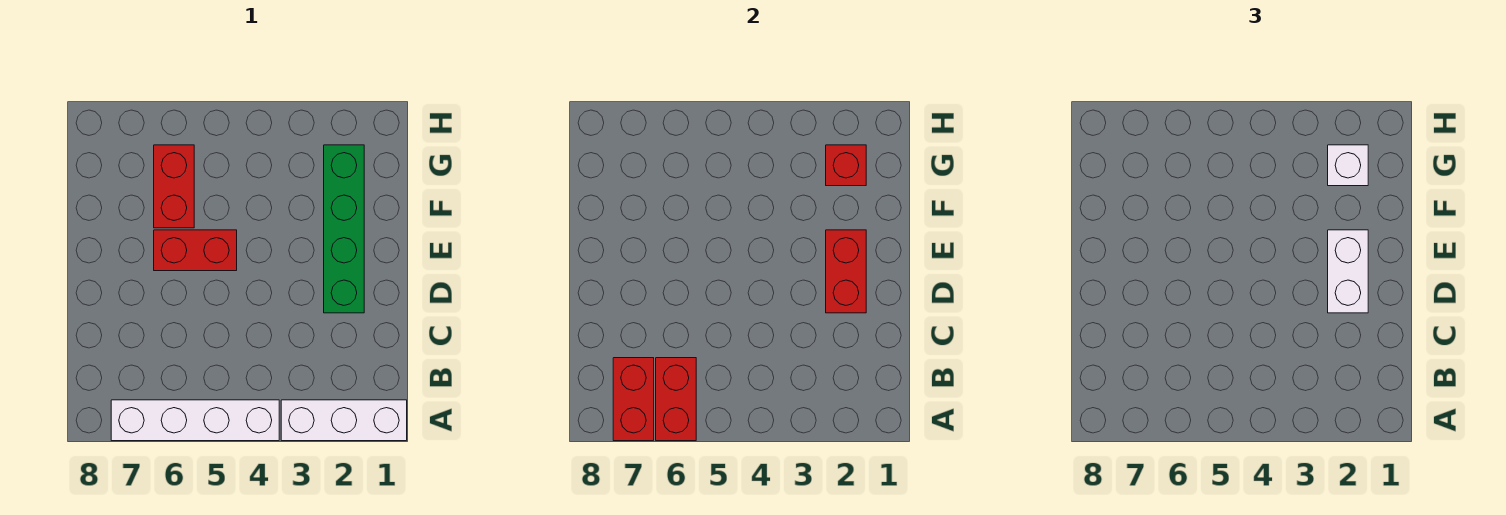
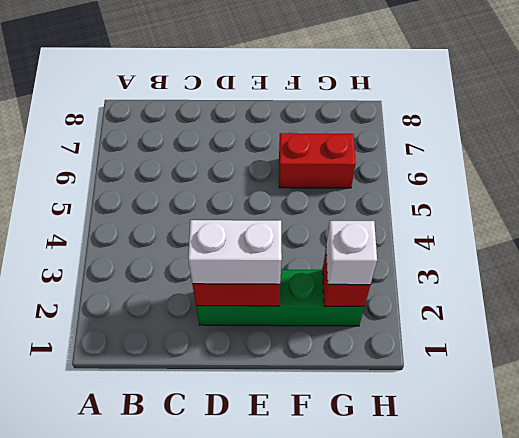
none -> white 1x3 brick [281,400,407,441]
none -> white 1x4 brick [111,400,279,441]

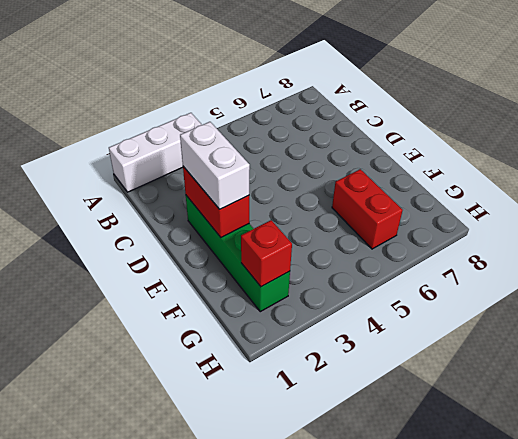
none -> white 1x4 brick [111,400,279,441]
none -> red 1x2 brick [154,230,237,271]

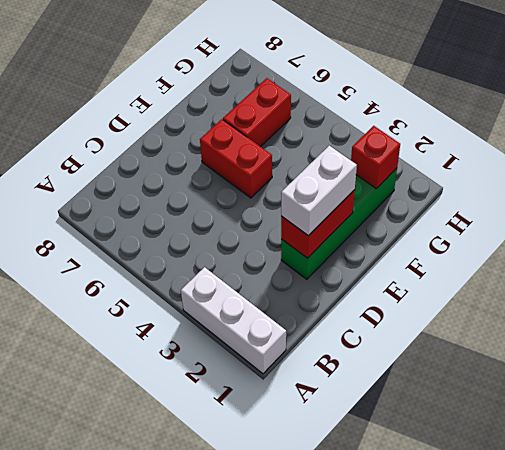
none -> white 1x4 brick [111,400,279,441]
none -> red 1x2 brick [656,358,696,441]

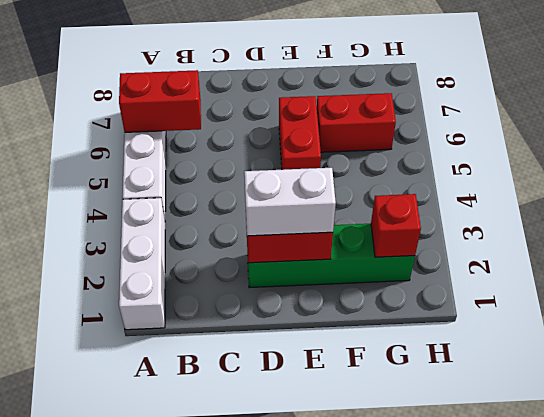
none -> red 1x2 brick [613,358,654,441]
none -> white 1x1 brick [1328,145,1368,186]

